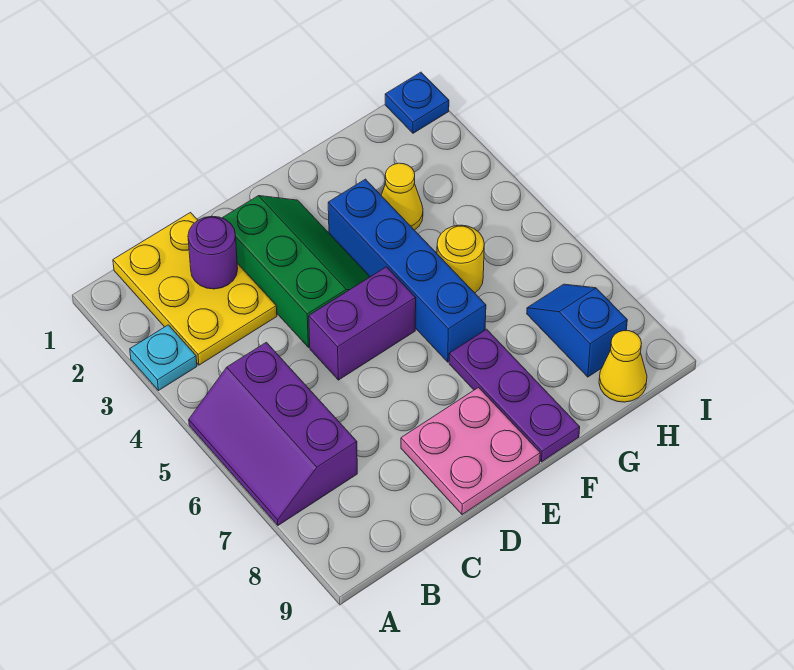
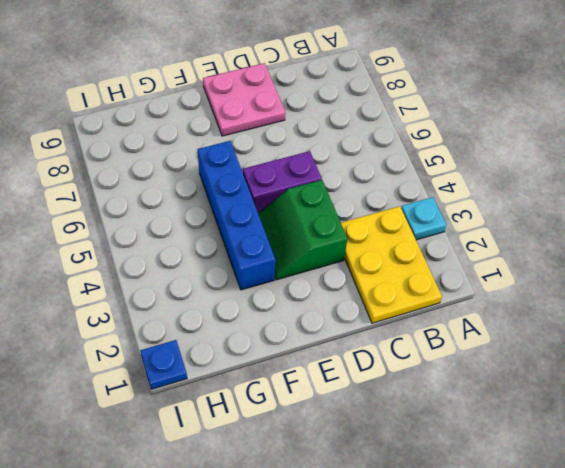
green 2x2 slope [258,180,347,280] -> green 2x3 slope [223,196,370,347]
none -> purple 2x3 slope [189,342,357,525]
none -> purple 1x3 plate [449,329,580,462]
none -> yellow 1x1 cone [381,163,423,230]

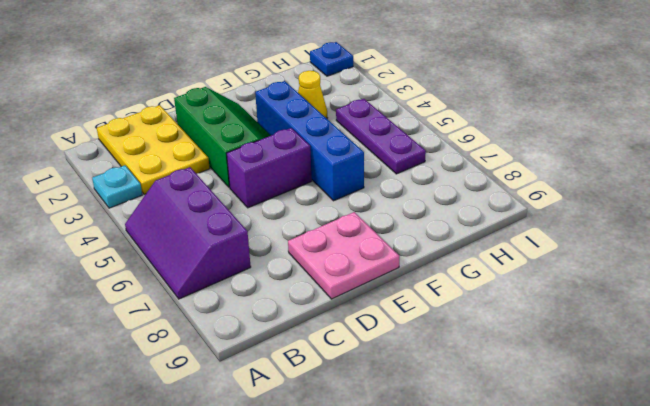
purple 1x3 plate [336,99,426,174] -> purple 1x3 plate moved to [449,329,580,462]
none -> yellow 1x1 round brick [437,225,484,293]
none -> blue 1x2 slope [527,284,627,377]
none -> yellow 1x1 cone [599,331,647,402]

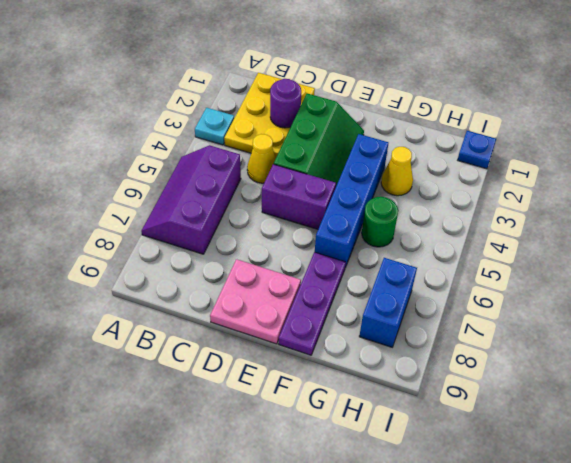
yellow 1x1 cone [247,134,276,183] -> yellow 1x1 cone moved to [599,331,647,402]
green 1x1 round brick [362,197,398,247] -> yellow 1x1 round brick [437,225,484,293]
blue 1x2 brick [359,258,417,347] -> blue 1x2 slope [527,284,627,377]

